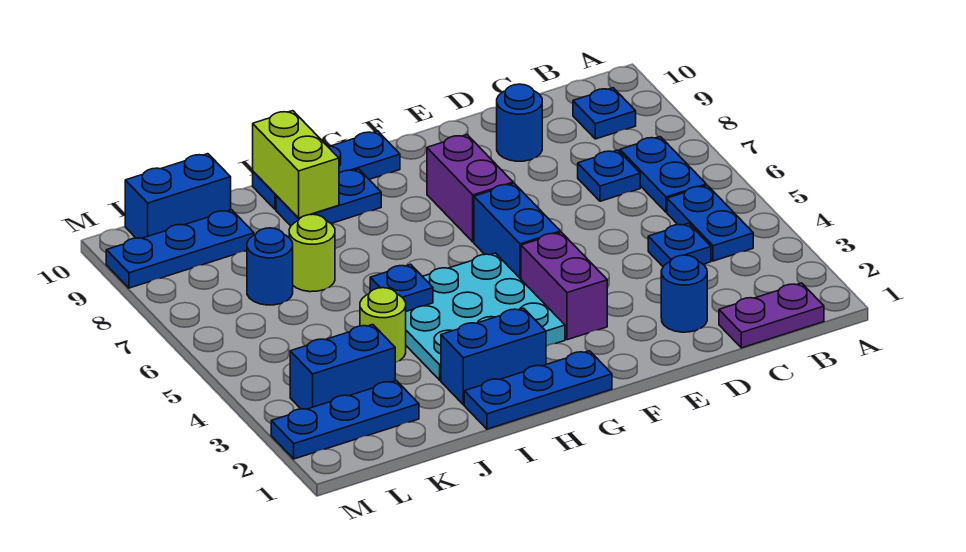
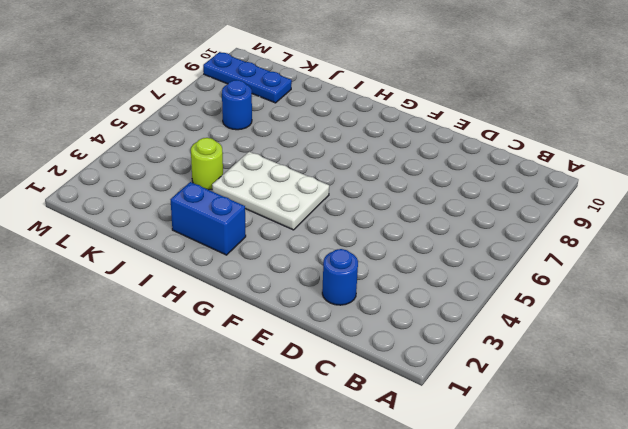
white 2x3 plate [212,152,329,230] -> cyan 3x3 plate [406,253,565,380]
none -> purple 1x2 plate [719,283,824,348]
none -> blue 1x2 plate [667,185,753,261]
none -> blue 1x2 plate [620,137,706,212]

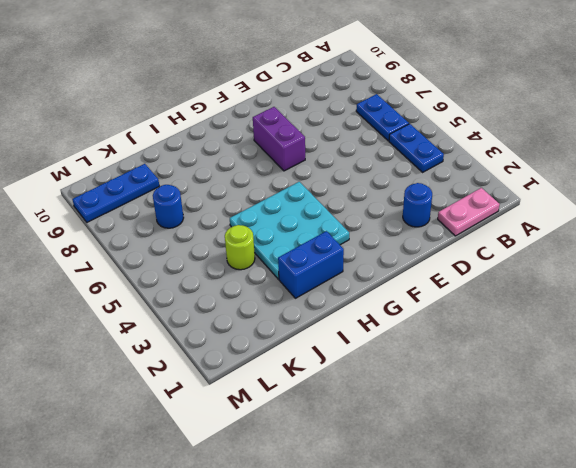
pink 1x2 plate [438,188,500,236] -> purple 1x2 plate [719,283,824,348]
none -> blue 1x1 plate [573,88,636,139]
none -> blue 1x1 plate [648,223,711,266]
none -> blue 1x1 plate [578,150,640,201]

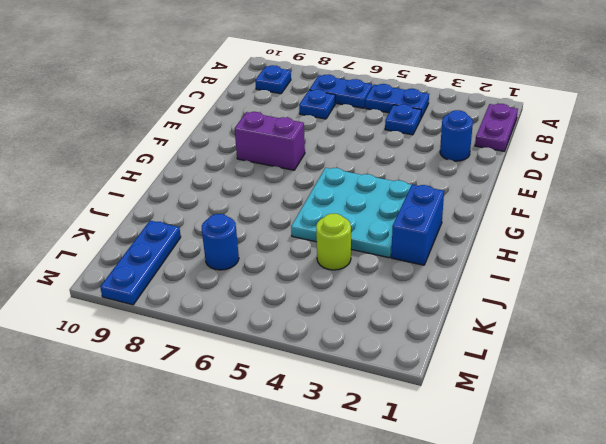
none -> blue 1x1 round brick [497,84,542,161]
none -> purple 1x2 brick [521,232,607,340]
none -> blue 1x2 brick [474,184,560,279]

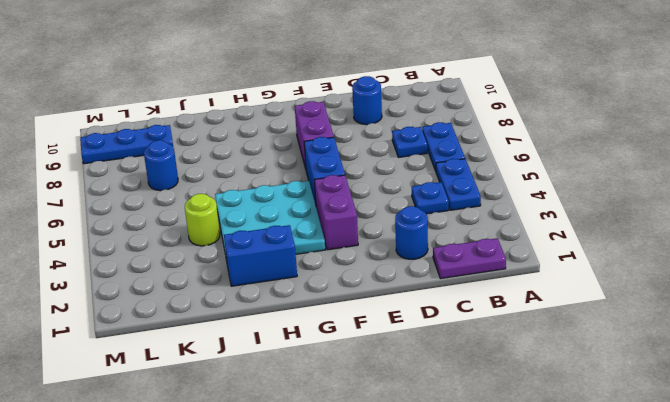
none -> blue 1x1 plate [573,88,636,139]
none -> blue 1x3 plate [464,351,612,429]
none -> blue 1x3 plate [253,131,400,209]

